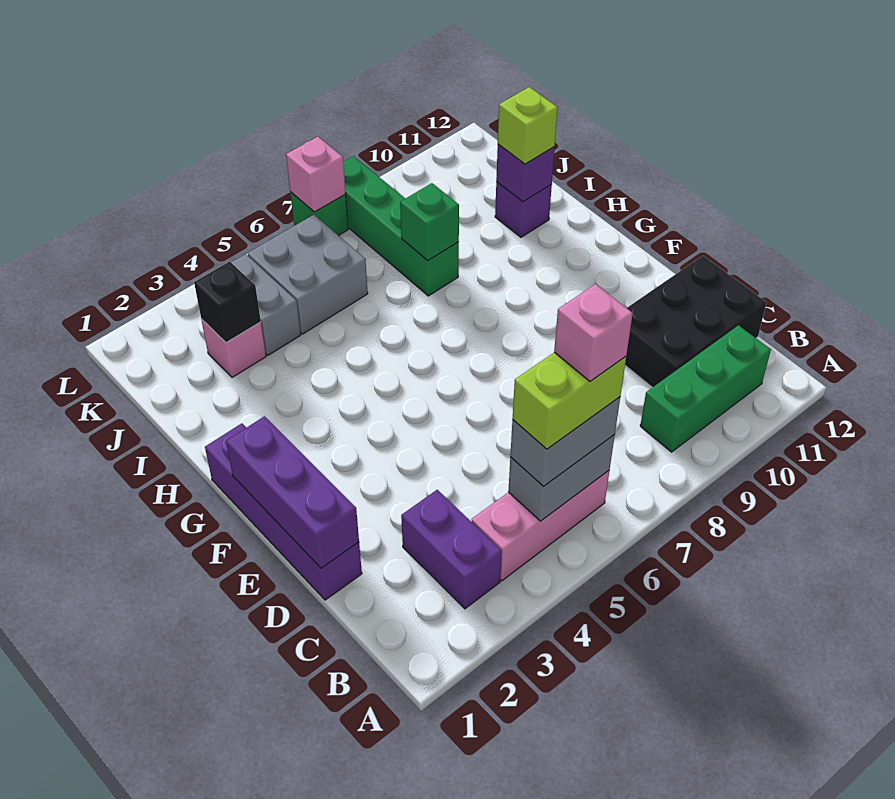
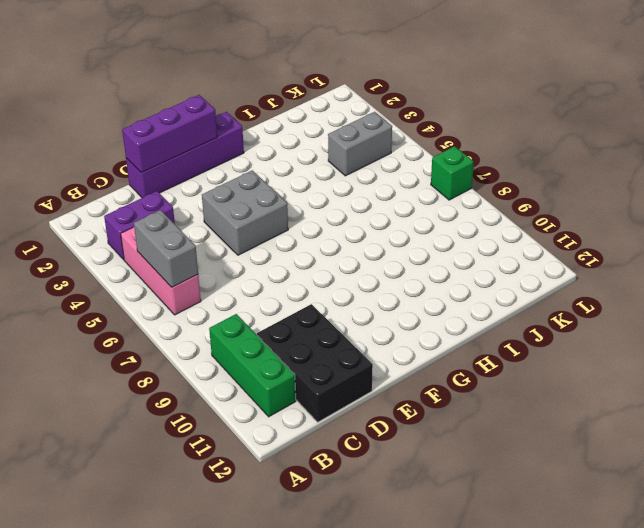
grey 2x2 brick [202,170,288,255] -> grey 2x2 brick moved to [248,215,368,334]
none -> green 1x4 brick [343,156,459,296]
none -> purple 1x1 brick [495,182,552,237]
none -> pink 1x1 brick [201,319,266,377]

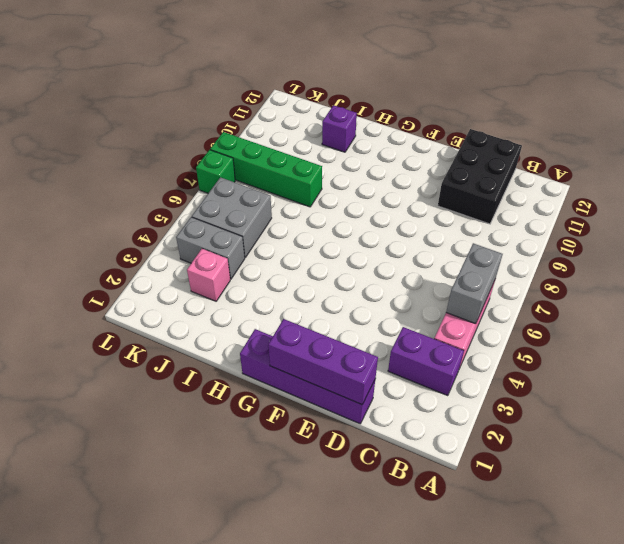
none -> green 1x3 brick [640,325,771,452]
none -> green 1x1 brick [400,183,459,261]
none -> purple 1x1 brick [496,144,555,202]

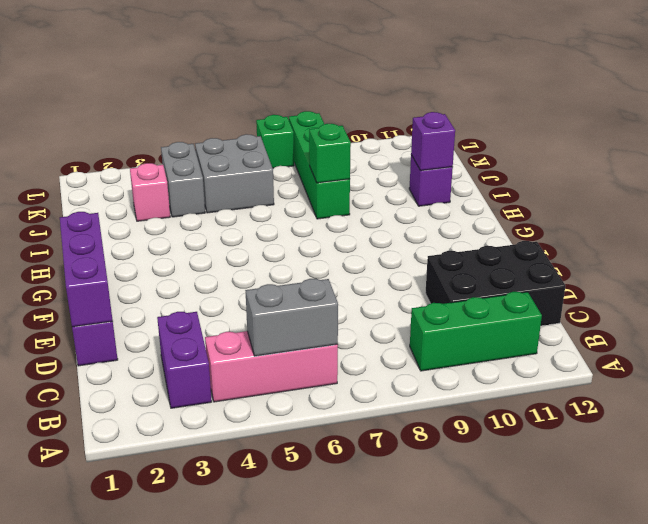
none -> black 1x1 brick [194,262,261,343]
none -> pink 1x1 brick [286,137,346,212]
none -> grey 1x2 brick [510,397,620,487]

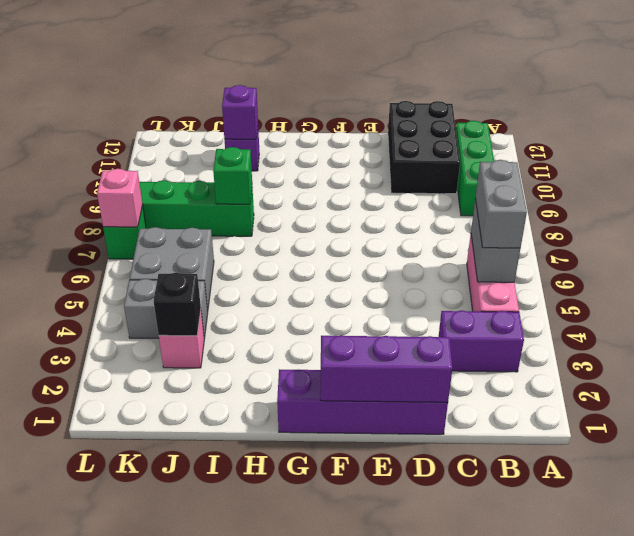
none -> lime 1x1 brick [498,87,558,164]
none -> lime 1x2 brick [513,352,626,449]
none -> pink 1x1 brick [554,284,633,381]

